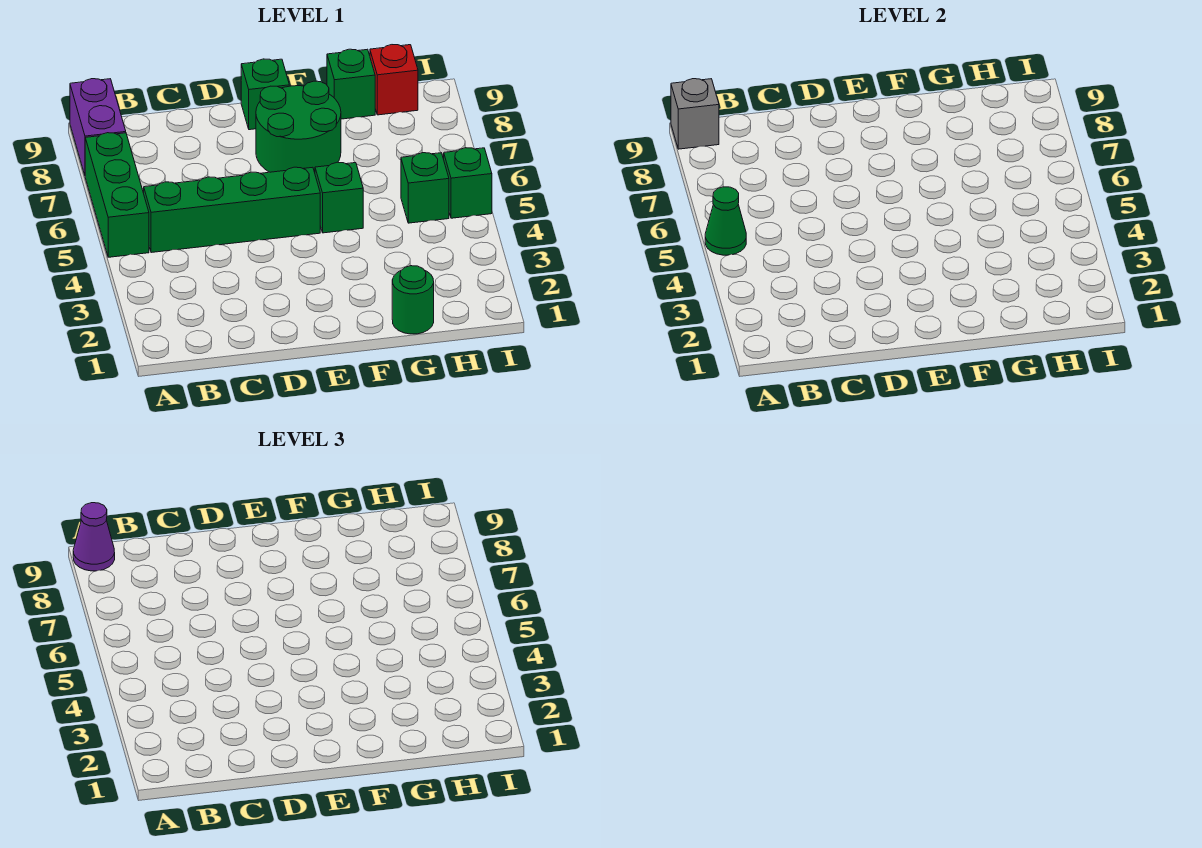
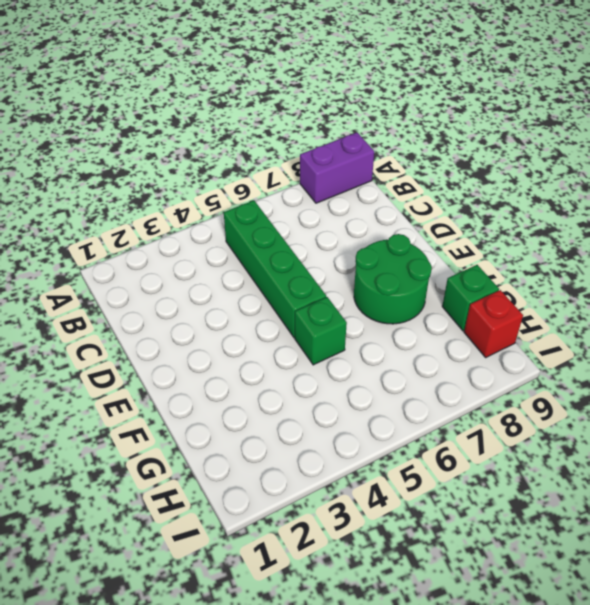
none -> green 1x3 brick [85,133,149,257]
none -> green 1x1 brick [241,59,289,130]
none -> green 1x1 round brick [392,266,434,334]

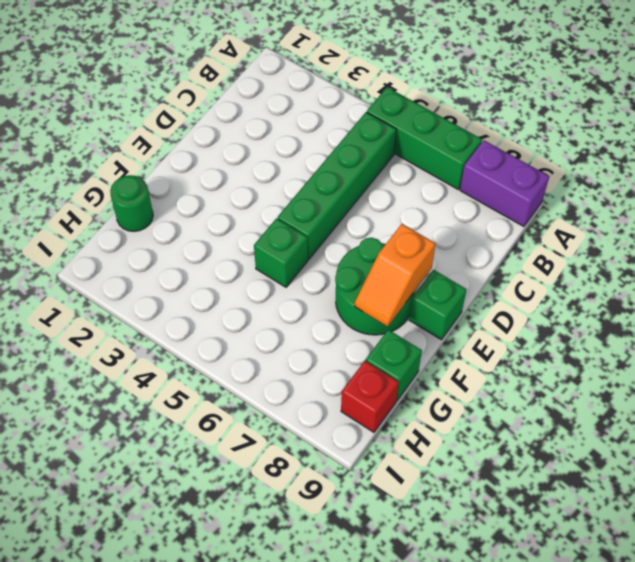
orange 1x2 slope [355,224,436,326] -> none
none -> green 1x1 brick [401,153,449,223]
none -> green 1x1 brick [444,148,492,218]
none -> green 1x1 cone [705,187,746,255]

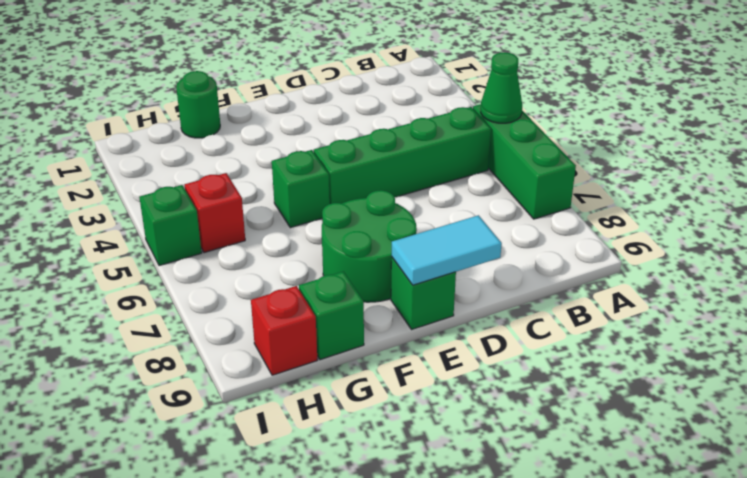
cyan 1x2 tile [392,215,502,285] -> none
red 1x1 brick [185,173,245,253] -> green 1x1 brick [401,153,449,223]
none -> purple 1x2 brick [70,79,126,175]
none -> grey 1x1 brick [671,79,719,149]
none -> purple 1x1 cone [73,503,115,571]

